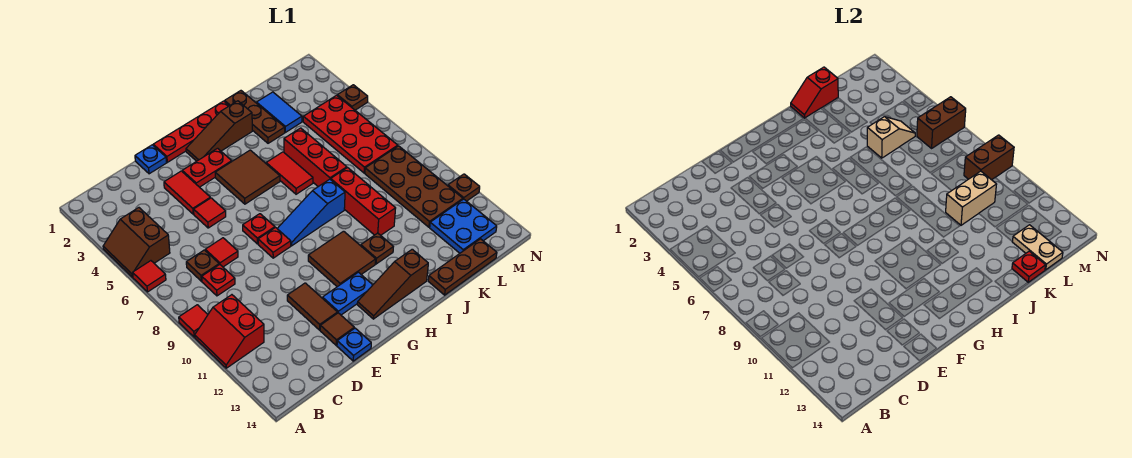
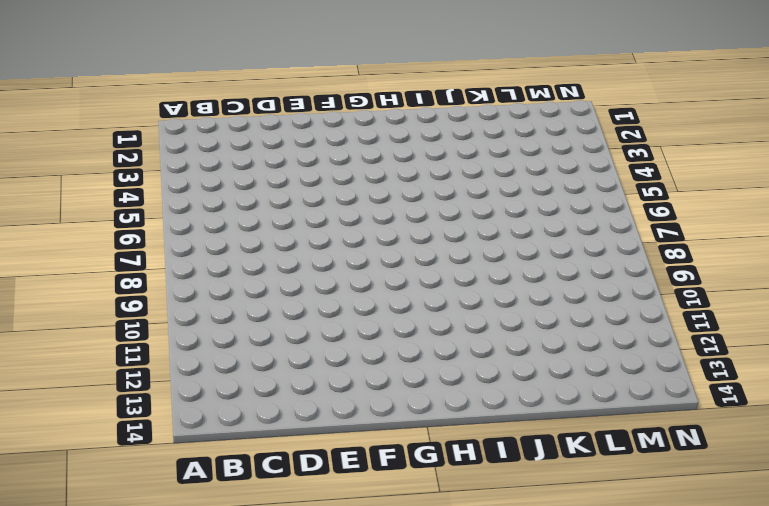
none -> brown 2x2 slope [103,208,170,277]
none -> red 1x1 tile [133,261,166,292]
none -> red 1x1 tile [179,305,208,337]
none -> red 2x2 slope [195,295,264,368]

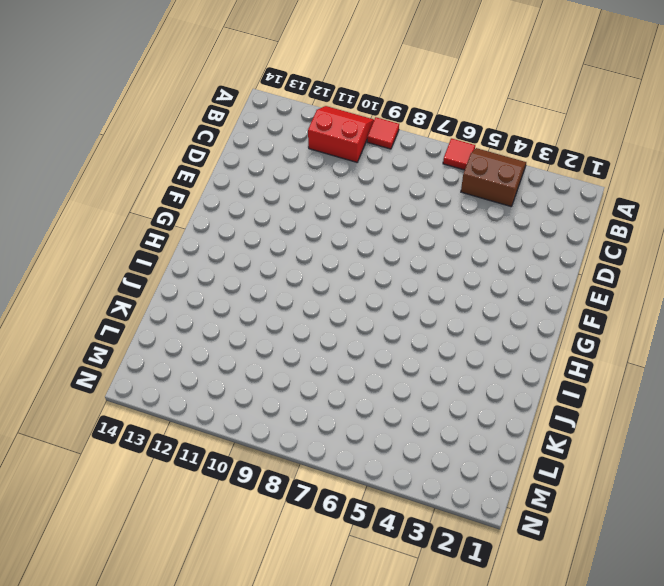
none -> brown 1x1 plate [186,250,219,281]
none -> red 1x1 plate [202,265,235,296]
none -> red 1x1 tile [205,238,238,267]
none -> blue 1x1 plate [135,145,166,174]

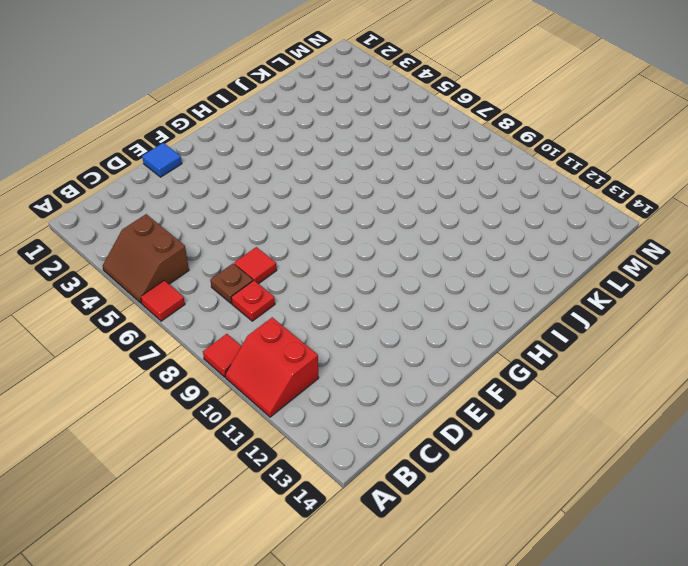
blue 1x1 tile [142,143,182,177] -> blue 1x1 plate [135,145,166,174]
none -> red 1x2 tile [164,171,210,214]
none -> red 1x1 tile [194,198,226,228]
none -> brown 1x2 tile [287,283,337,330]
none -> brown 1x1 tile [320,313,354,345]

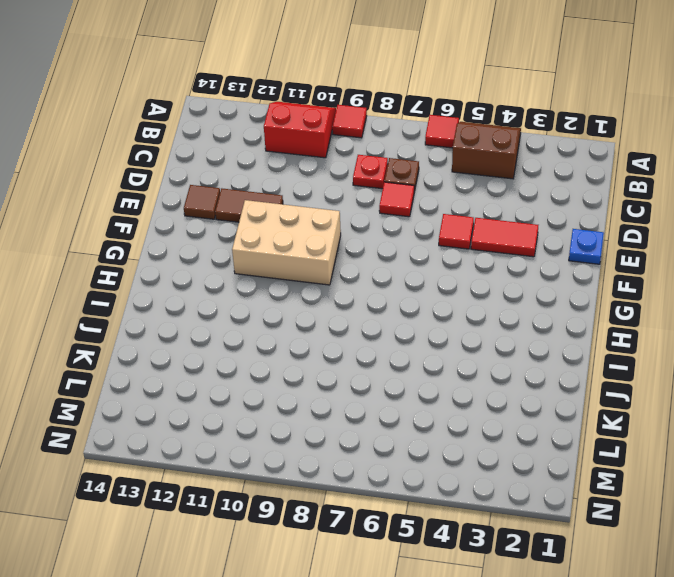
tan 2x3 brick [232,200,341,285] -> brown 2x2 tile [308,231,376,287]
none -> blue 1x1 plate [337,328,371,361]
none -> red 1x4 plate [153,101,229,162]
none -> red 1x2 plate [182,148,232,187]
none -> red 1x1 plate [243,214,275,244]

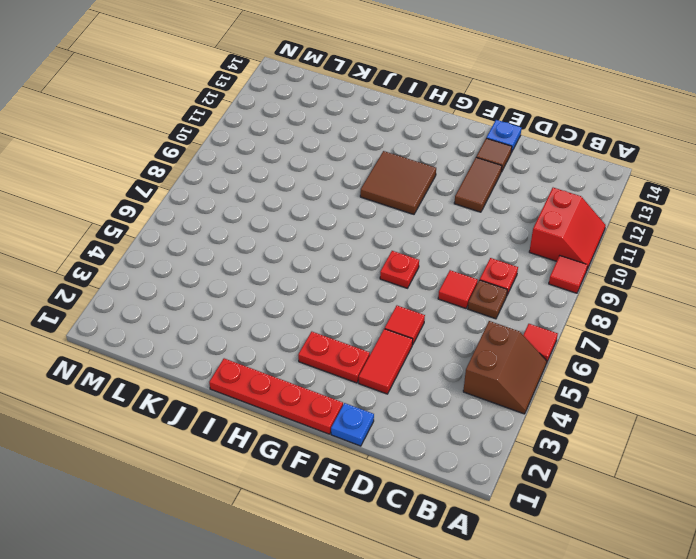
none -> red 1x1 plate [258,228,291,258]
none -> blue 1x2 plate [323,272,372,315]
none -> brown 1x3 slope [186,101,252,161]
none -> brown 2x2 tile [215,150,280,204]

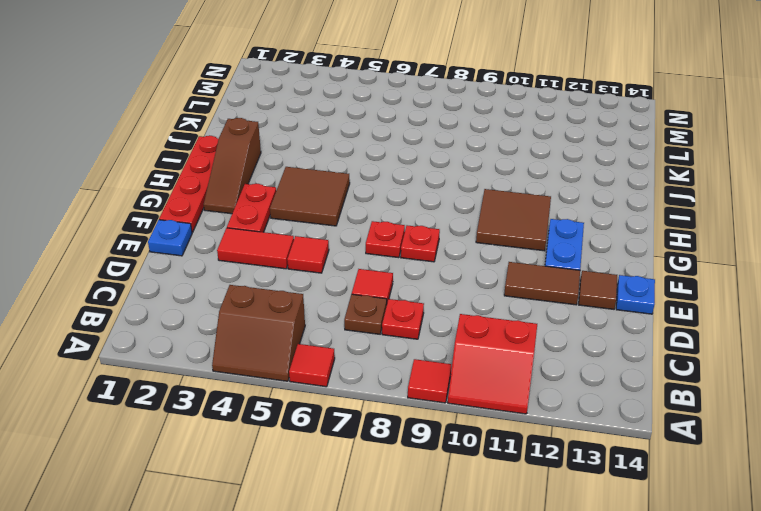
none -> blue 1x3 slope [277,179,345,246]
none -> brown 1x3 slope [357,249,428,319]
none -> red 1x2 tile [266,152,313,194]
none -> brown 1x1 plate [361,233,393,264]

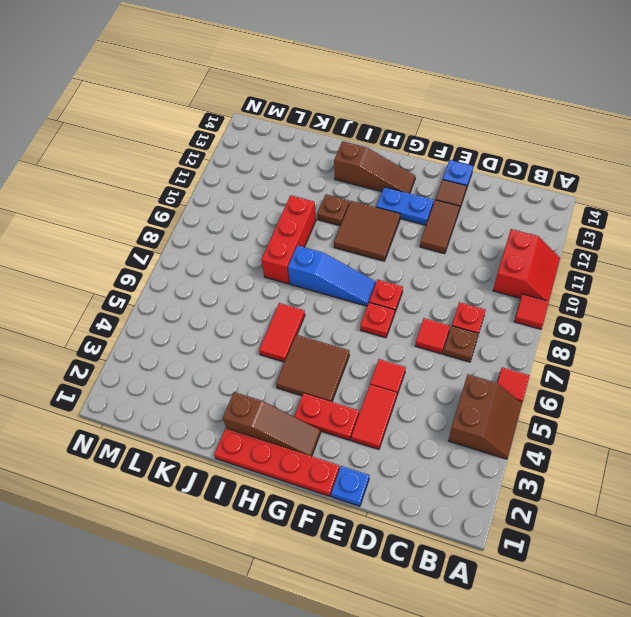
none -> brown 1x3 plate [225,91,285,143]
none -> red 1x3 brick [284,128,347,187]
none -> brown 1x3 plate [428,239,497,295]
none -> blue 1x2 tile [257,92,302,132]

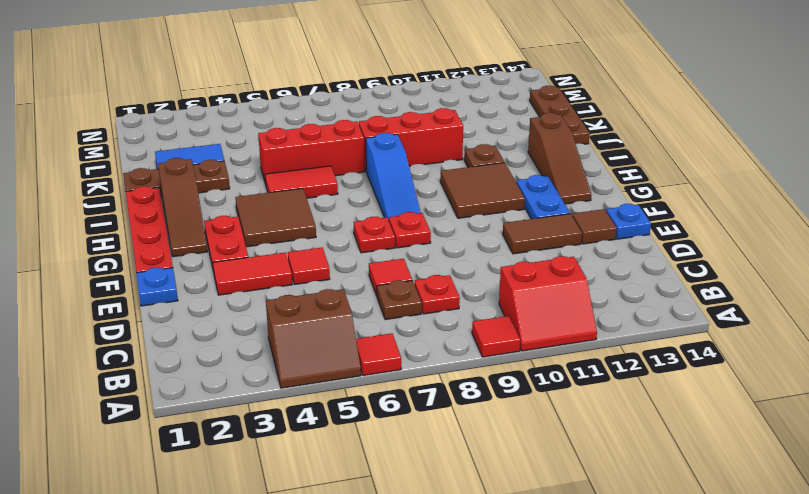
none -> red 2x4 plate [303,95,398,173]
none -> brown 2x4 plate [365,146,463,227]
none -> blue 2x2 plate [430,199,497,253]
none -> brown 1x1 plate [337,85,368,110]

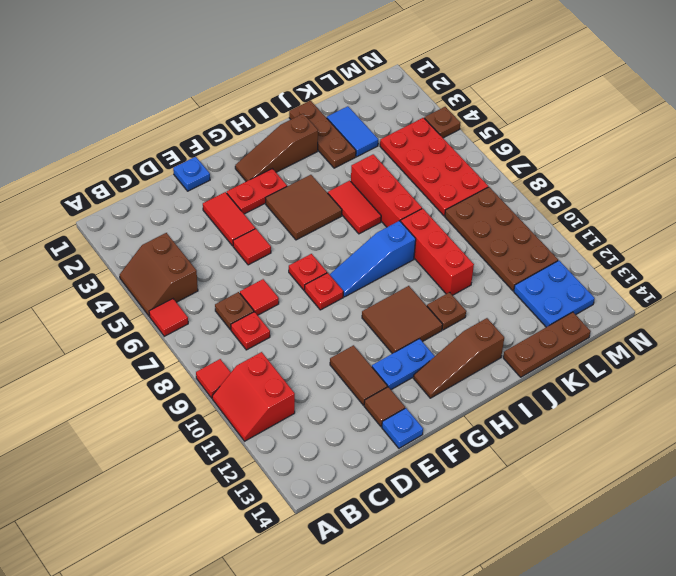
none -> red 1x4 plate [153,101,229,162]
none -> brown 1x1 plate [448,174,480,201]
none -> red 1x2 slope [791,67,838,118]
none -> tan 1x2 slope [867,117,915,158]

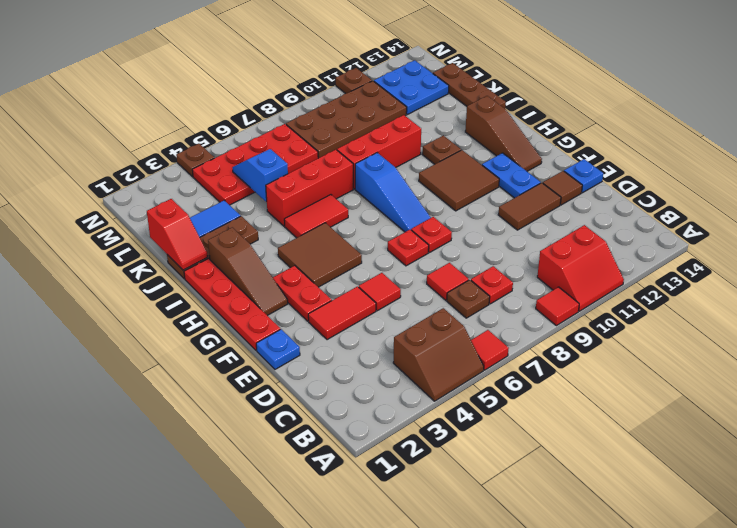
blue 1x2 slope [232,149,288,202] -> tan 1x2 slope [867,117,915,158]
none -> tan 1x2 brick [946,171,997,225]
none -> red 1x1 plate [1012,251,1046,282]
none -> tan 1x2 plate [1012,225,1063,270]
none -> brown 1x2 brick [917,97,966,148]

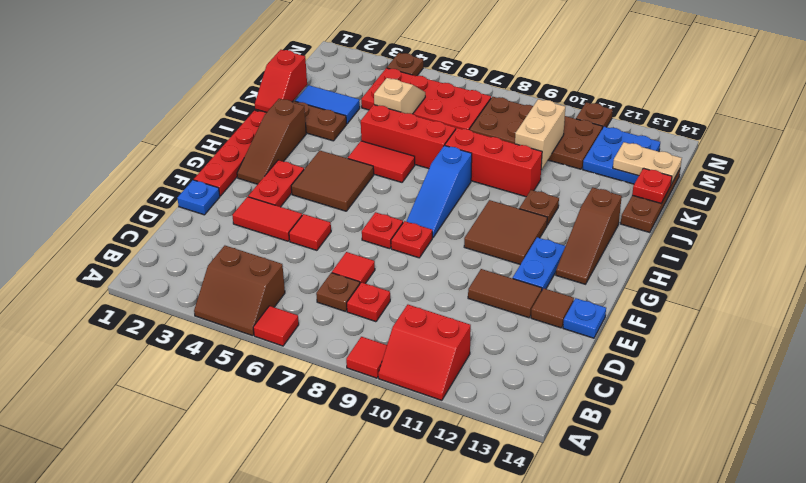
none -> brown 1x2 brick [917,97,966,148]
none -> brown 1x2 brick [964,135,1014,180]

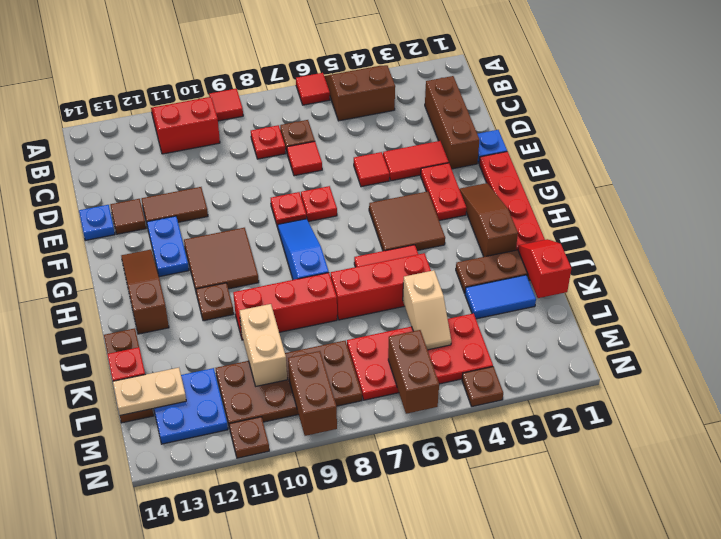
brown 1x3 brick [425,76,479,169] -> none

